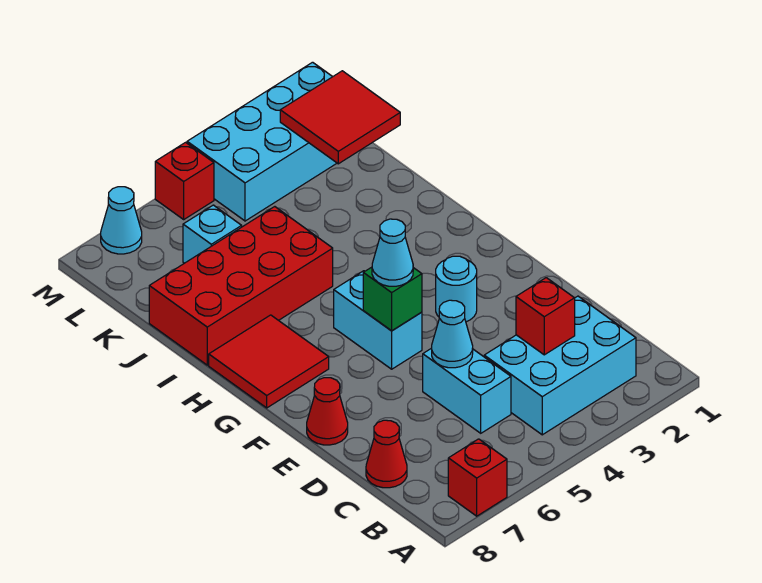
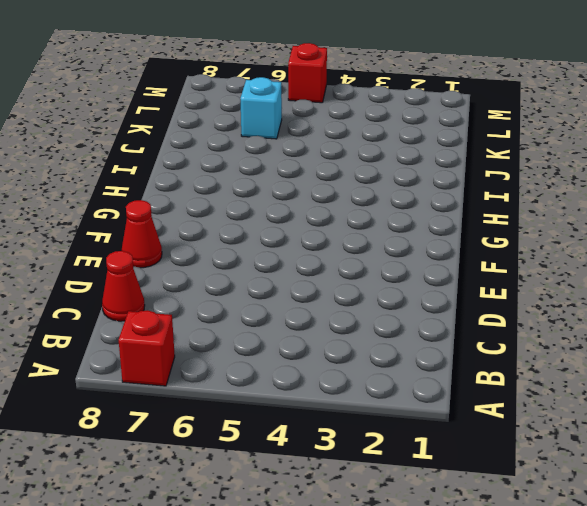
none -> cyan 2x3 brick [484,296,636,435]
none -> cyan 1x2 brick [423,348,511,433]
none -> cyan 1x1 round brick [436,256,477,322]

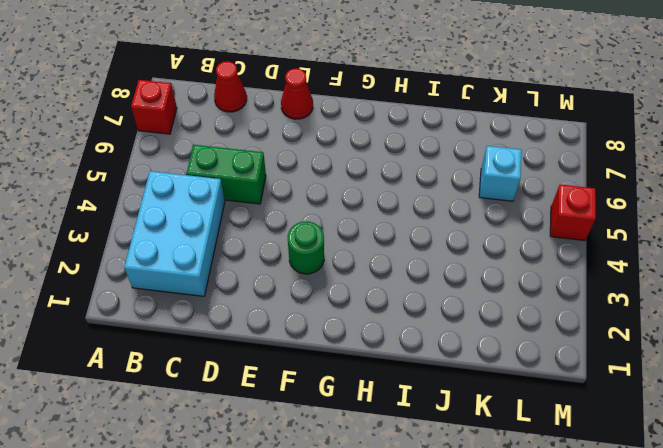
green 1x2 brick [186,145,266,204] -> cyan 1x2 brick [423,348,511,433]
green 1x1 round brick [288,221,324,274] -> cyan 1x1 round brick [436,256,477,322]
none -> cyan 1x2 brick [334,271,422,369]
none -> red 2x2 tile [209,315,329,408]
none -> red 2x4 brick [149,207,333,365]

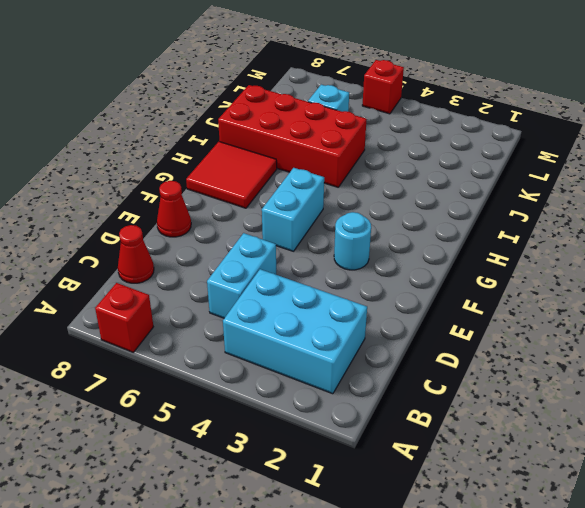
none -> cyan 2x4 brick [187,62,337,221]
none -> cyan 1x1 cone [101,187,142,254]
none -> red 1x1 brick [516,278,575,355]

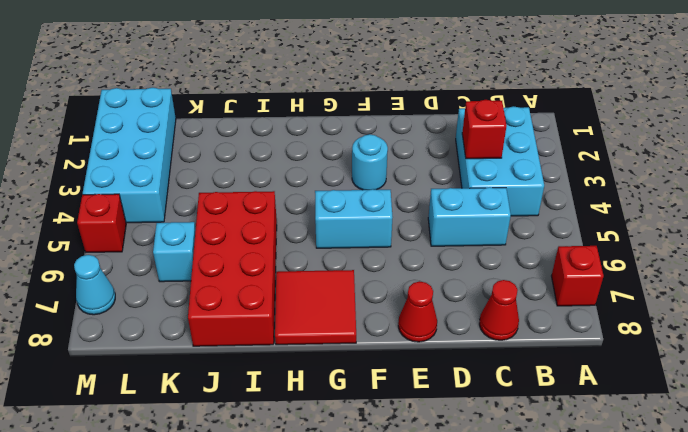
none -> cyan 1x1 cone [432,300,473,368]
none -> green 1x1 brick [363,267,422,331]
none -> red 2x2 tile [280,71,400,164]

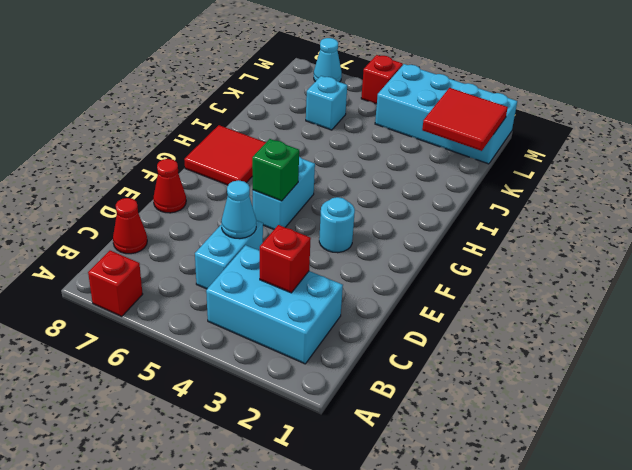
none -> red 2x4 brick [149,207,333,365]
none -> cyan 1x1 cone [372,219,413,286]

